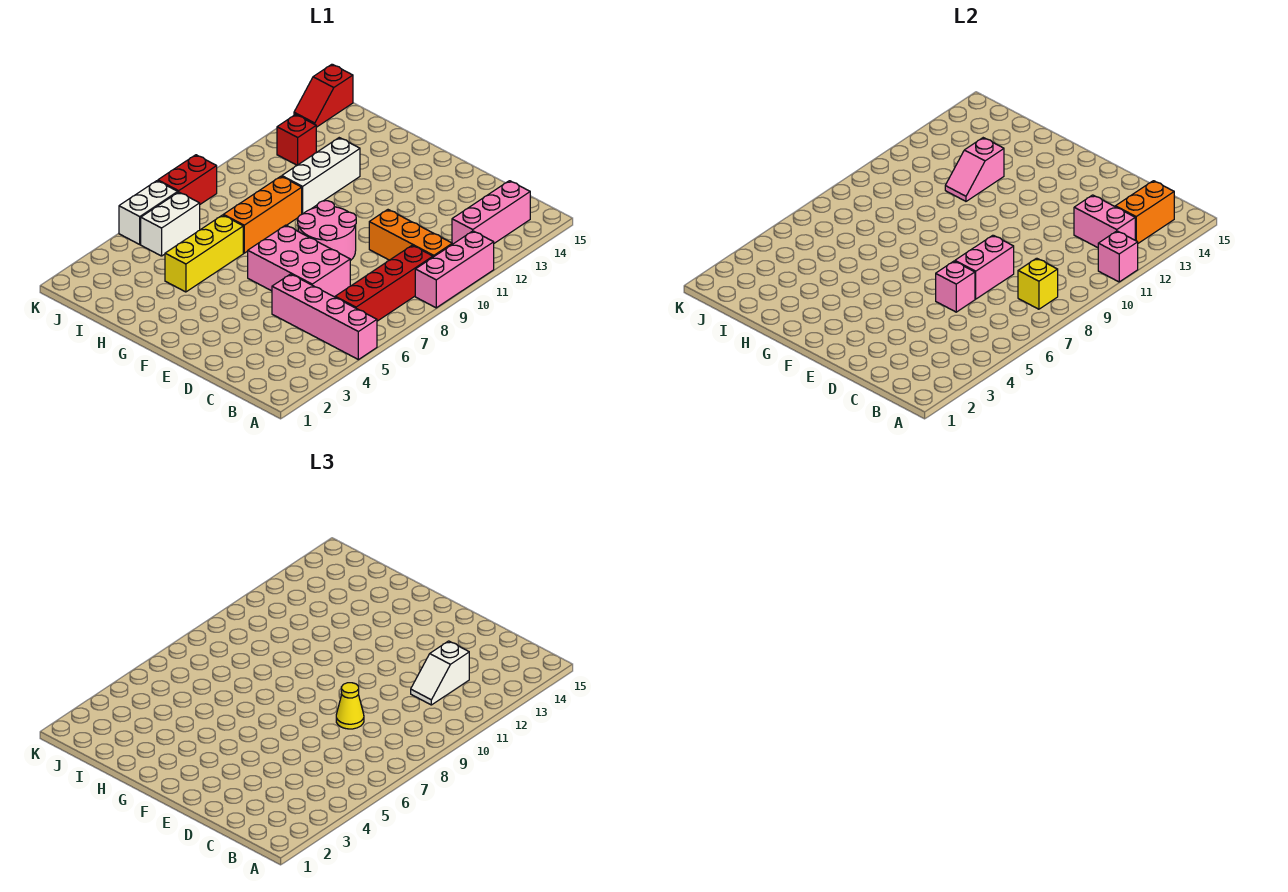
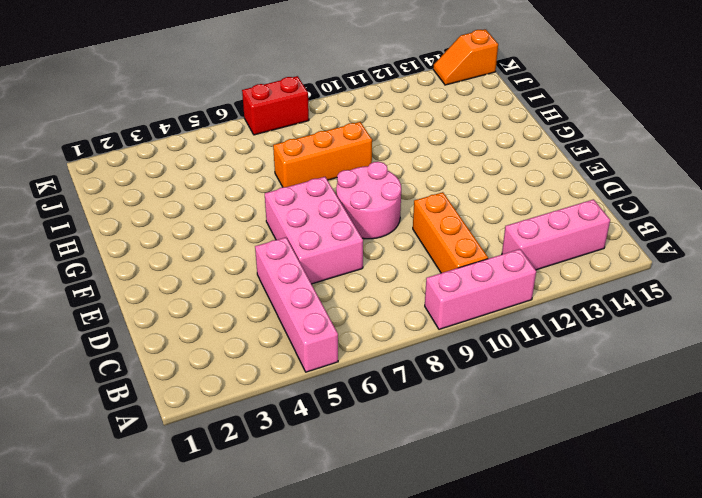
orange 1x2 slope [433,29,498,85] -> red 1x2 slope [294,64,353,127]
none -> red 1x4 brick [335,245,433,321]
none -> yellow 1x3 brick [165,215,243,292]
none -> white 1x3 brick [282,138,360,214]

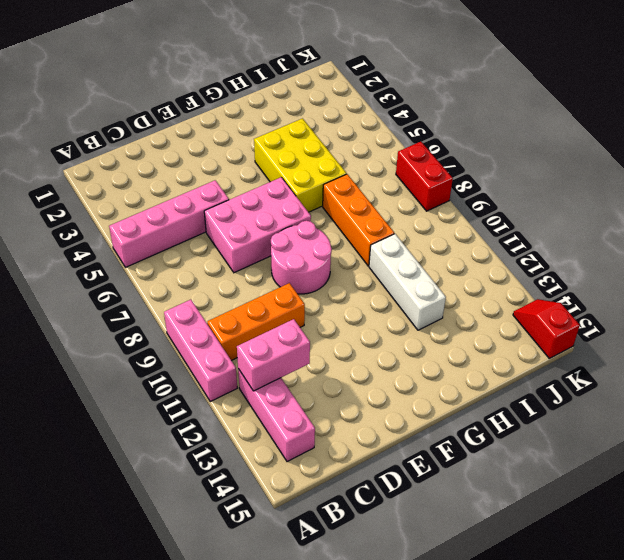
yellow 2x3 brick [254,118,347,212] -> yellow 1x3 brick [165,215,243,292]
none -> red 1x4 brick [335,245,433,321]
none -> white 1x2 brick [141,192,200,256]
none -> red 1x1 brick [277,115,316,165]

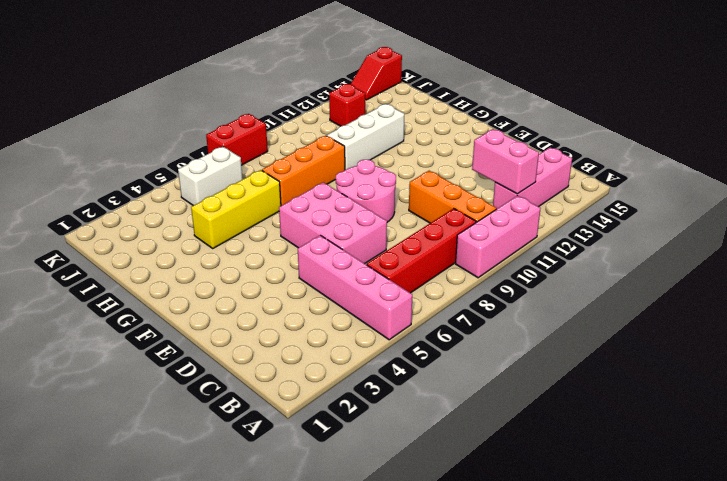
none -> white 1x2 brick [119,181,178,244]
none -> pink 1x1 brick [1098,231,1138,282]
none -> yellow 1x1 brick [1018,258,1058,309]

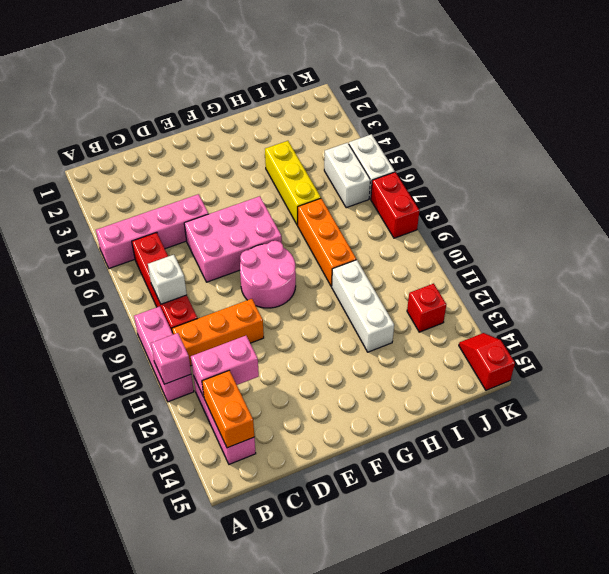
white 1x1 brick [148,255,187,304] -> yellow 1x1 brick [1018,258,1058,309]
none -> pink 1x1 brick [936,261,975,312]
none -> pink 1x2 brick [955,235,1014,299]
none -> pink 1x2 slope [945,138,1004,201]

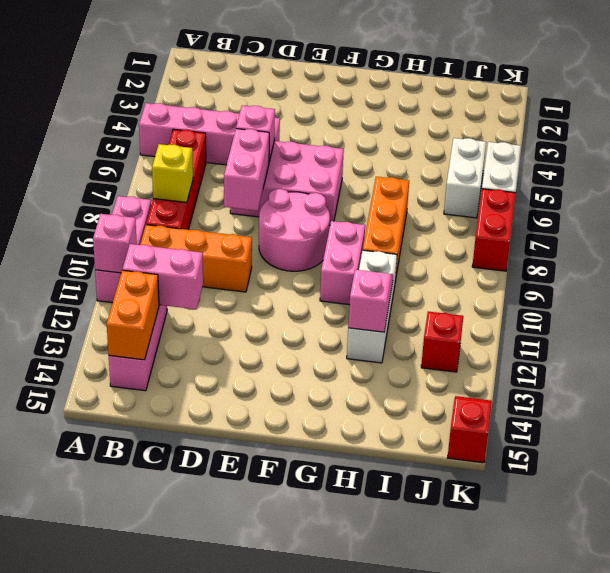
pink 1x2 brick [320,221,365,305] -> none
none -> yellow 1x3 brick [165,215,243,292]
none -> white 1x2 slope [411,641,469,705]
none -> yellow 1x1 cone [336,683,364,729]

